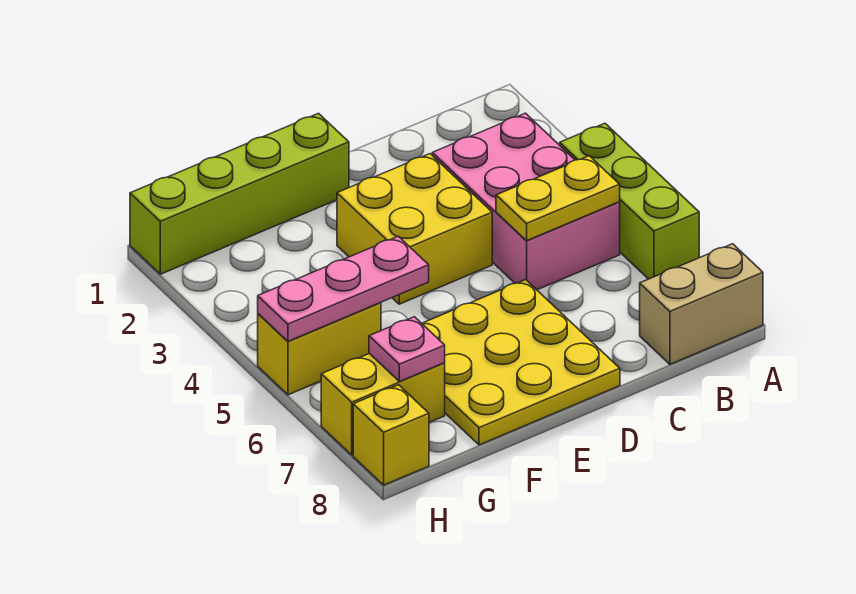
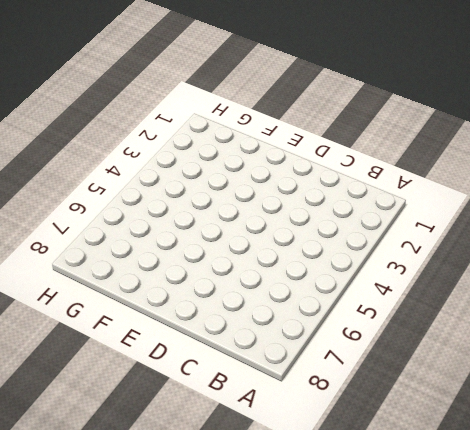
none -> lime 1x3 brick [560,123,699,279]
none -> tan 1x2 brick [640,244,763,364]
none -> pink 2x3 brick [432,113,620,290]

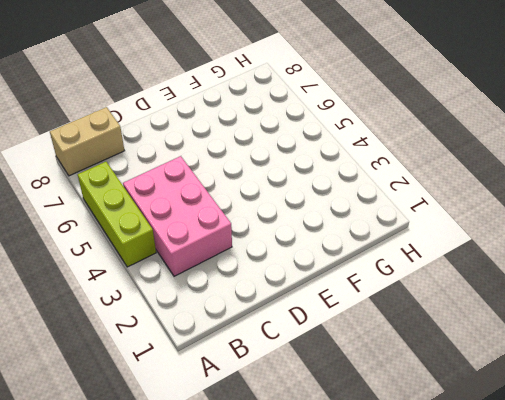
none -> yellow 2x2 brick [337,154,492,304]
none -> yellow 3x3 plate [422,280,620,445]
none -> lime 1x4 brick [130,113,349,274]

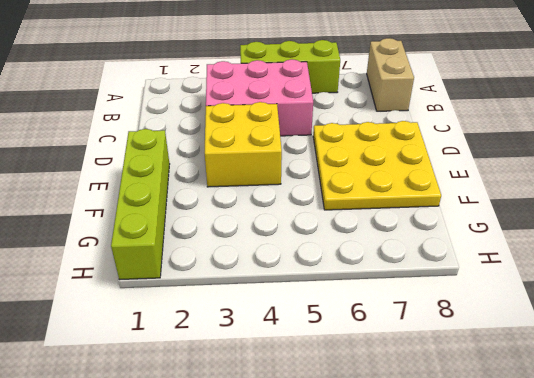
none -> yellow 1x2 brick [258,303,381,395]
none -> yellow 1x2 brick [321,353,445,455]
none -> yellow 1x1 brick [353,385,429,485]

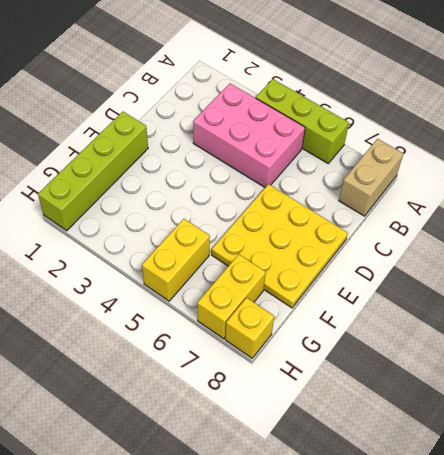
none -> yellow 2x2 brick [337,154,492,304]
none -> yellow 1x2 plate [496,156,620,241]
none -> pink 1x3 plate [258,236,429,341]

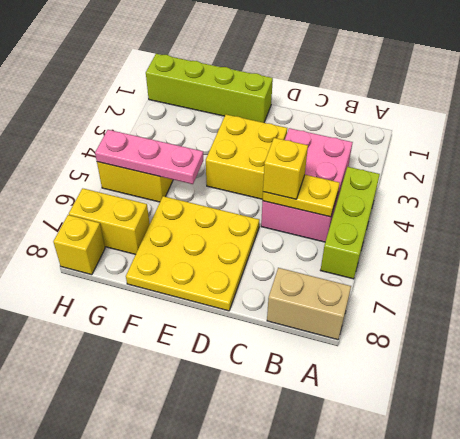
yellow 1x1 brick [263,138,308,199] -> none
none -> pink 1x1 plate [369,317,445,382]

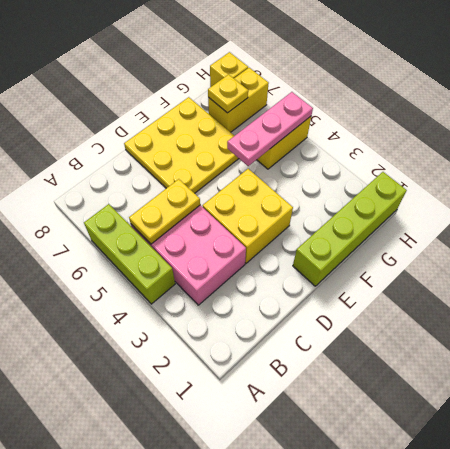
yellow 1x1 plate [208,74,248,113] -> pink 1x1 plate [369,317,445,382]
none -> tan 1x2 brick [640,244,763,364]

